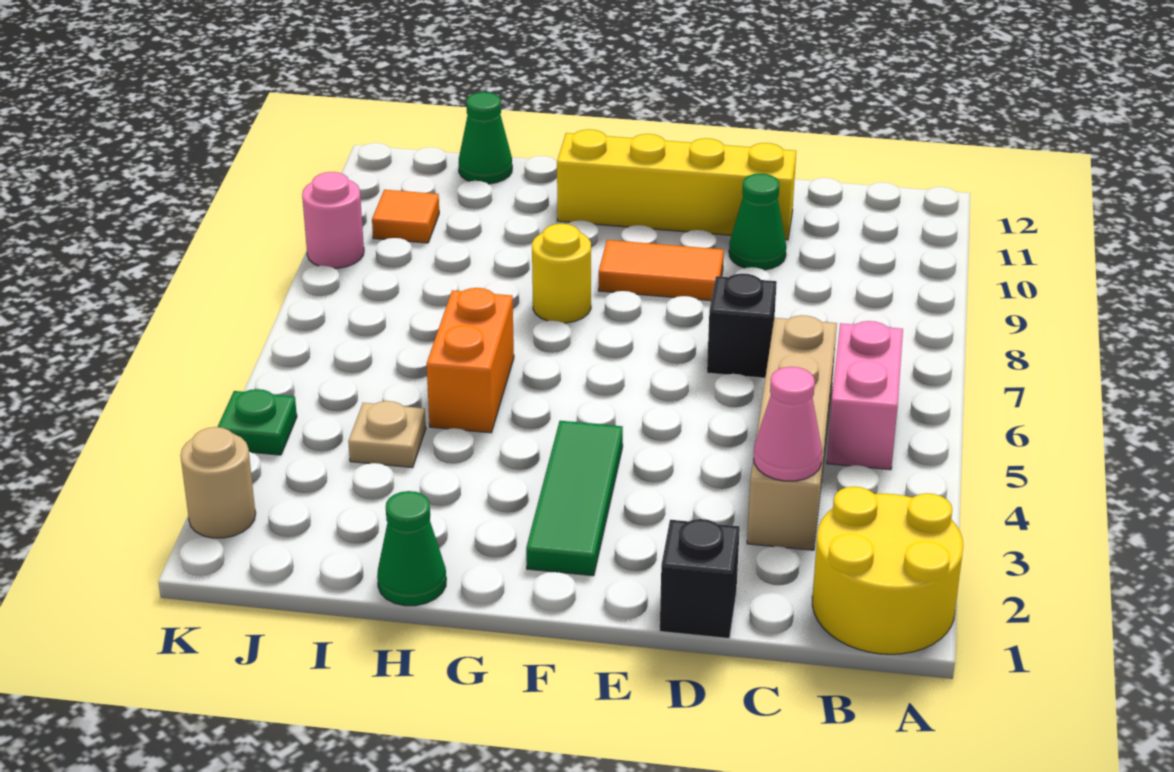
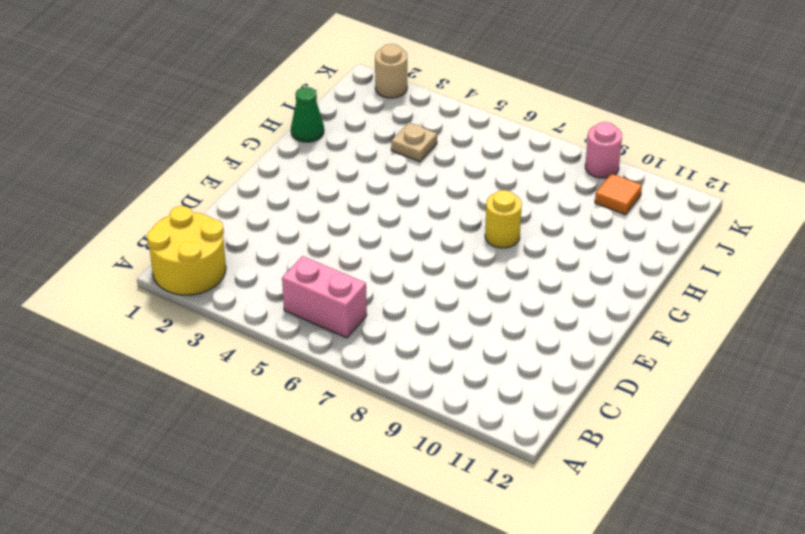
none -> tan 1x4 brick [747,315,837,550]
none -> black 1x1 brick [660,519,740,638]
none -> black 1x1 brick [707,273,777,378]

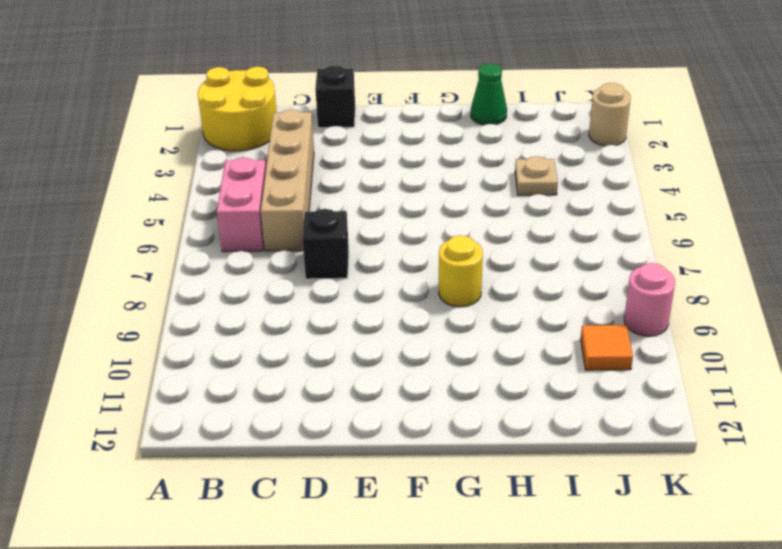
none -> green 1x1 cone [729,174,786,270]
none -> yellow 1x4 brick [557,129,796,240]
none -> orange 1x2 tile [599,240,724,301]

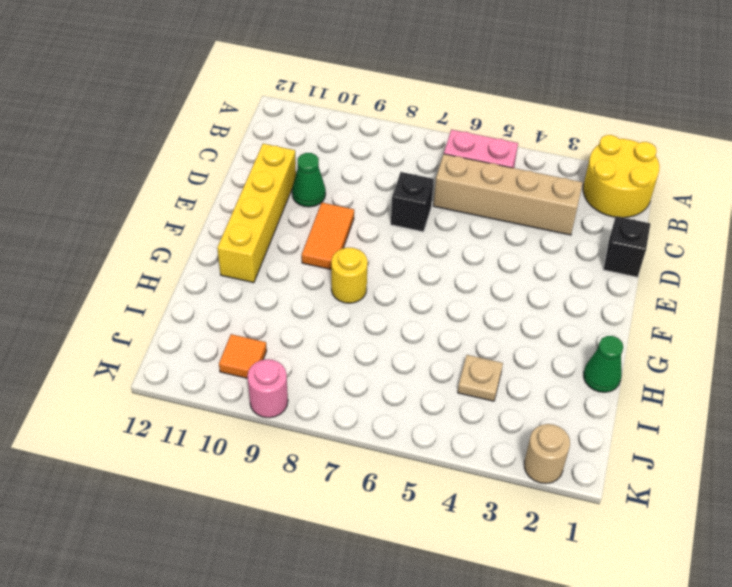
none -> green 1x3 tile [526,421,623,576]
none -> orange 1x2 brick [427,288,514,433]
none -> green 1x1 cone [458,92,512,184]

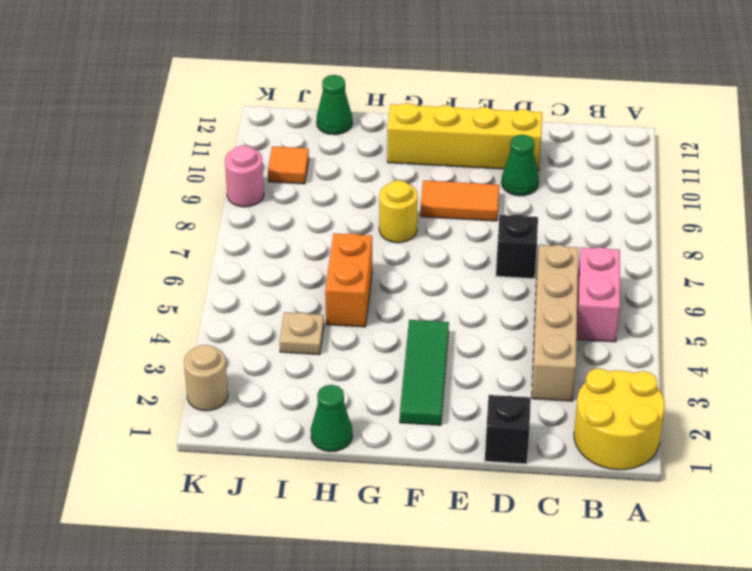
none -> green 1x1 plate [218,389,297,455]
none -> pink 1x1 cone [754,367,822,481]

